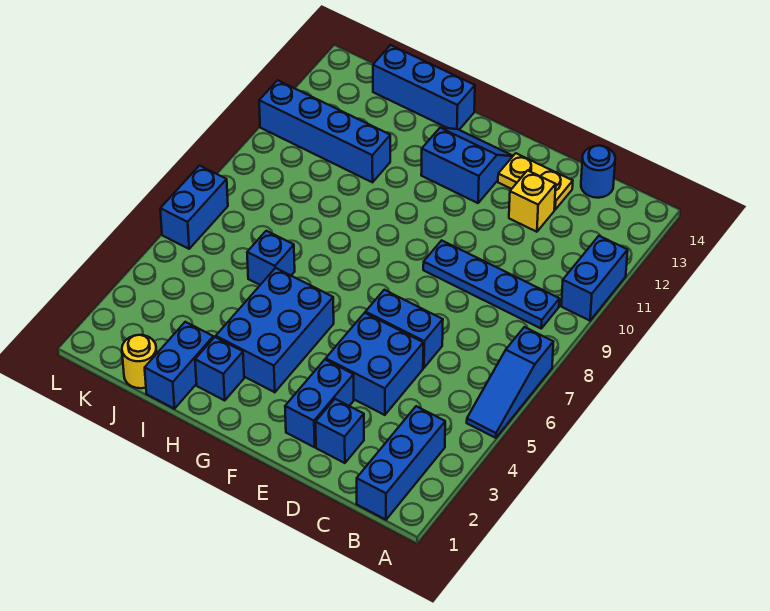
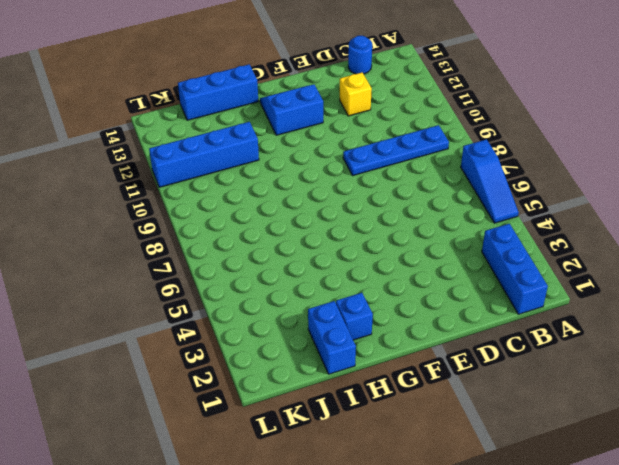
none -> blue 1x2 brick [561,236,628,321]
none -> blue 1x1 brick [316,399,364,463]
none -> blue 2x2 brick [326,313,423,415]

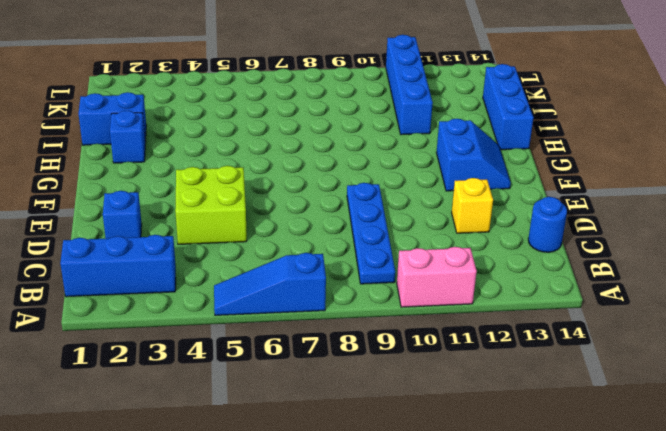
pink 1x2 brick [397,247,477,307] -> blue 1x2 brick [561,236,628,321]
lime 2x2 brick [175,166,247,244] -> blue 2x2 brick [326,313,423,415]
none -> blue 1x2 brick [365,290,443,368]
none -> yellow 1x2 plate [498,153,573,210]
none -> blue 1x2 brick [285,360,354,447]

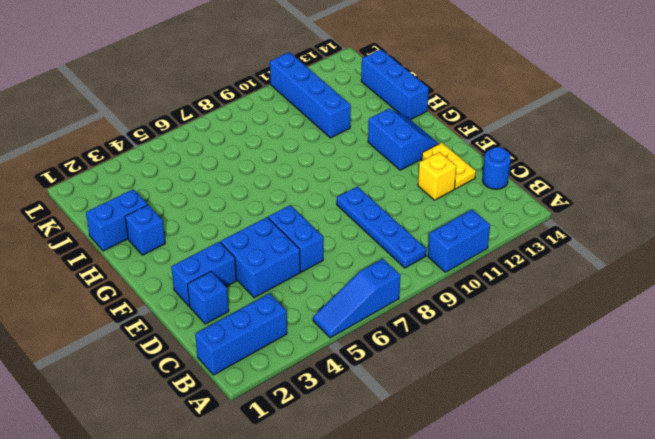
none -> blue 2x3 brick [216,268,334,392]
none -> blue 1x1 brick [247,231,295,285]
none -> yellow 1x1 round brick [122,335,157,388]

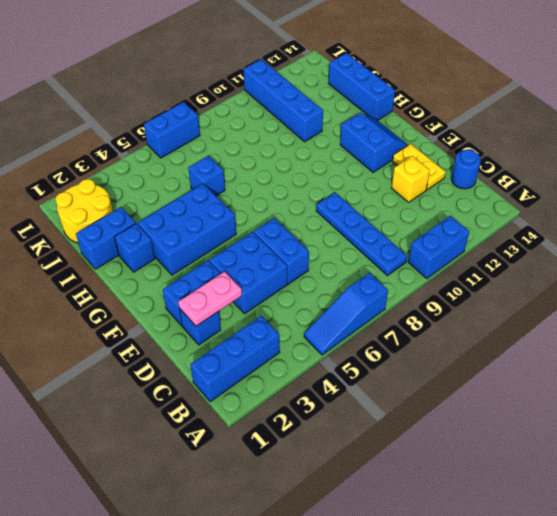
pink 1x2 plate [178,272,242,326] -> none
yellow 2x2 round brick [55,179,113,243] -> yellow 1x1 round brick [122,335,157,388]

